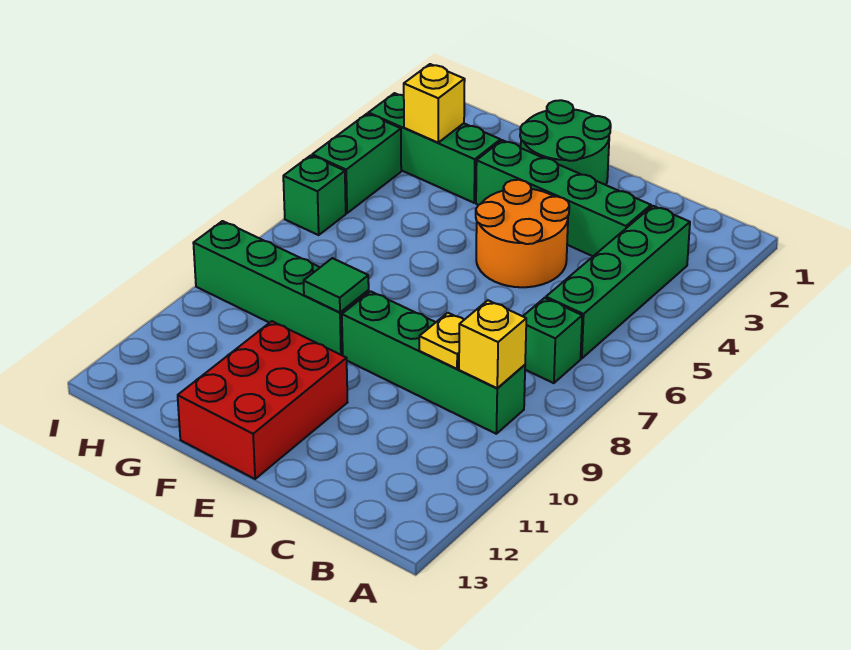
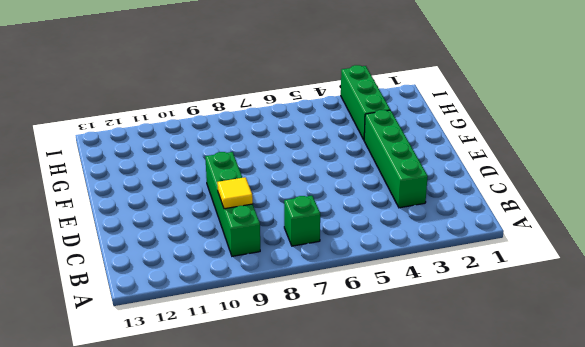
yellow 1x1 tile [217,177,253,209] -> yellow 1x1 plate [419,313,464,369]
none -> green 1x4 brick [546,206,690,359]
none -> orange 2x2 round brick [476,180,569,287]
none -> green 2x2 round brick [520,100,611,185]

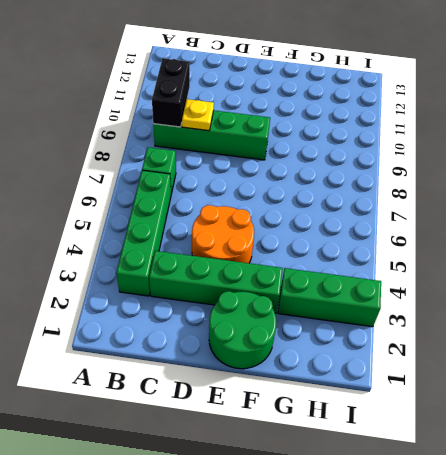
black 1x2 brick [152,58,190,127] -> yellow 1x1 brick [459,300,526,388]
none -> red 2x3 brick [178,321,348,479]
none -> green 1x4 brick [193,221,369,356]
none -> green 1x2 brick [312,114,401,213]

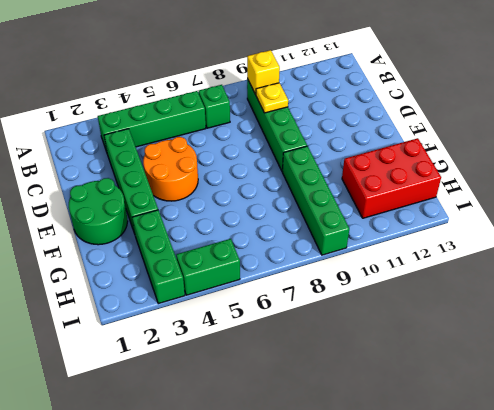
red 2x3 brick [342,138,441,218] -> red 2x3 brick moved to [178,321,348,479]
none -> green 1x1 brick [283,156,346,235]
none -> green 1x1 tile [304,258,369,312]
none -> yellow 1x1 brick [404,64,465,143]

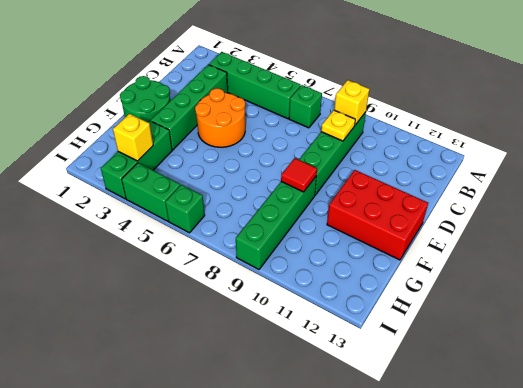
red 1x1 tile [281,158,317,192] -> green 1x1 tile [304,258,369,312]

